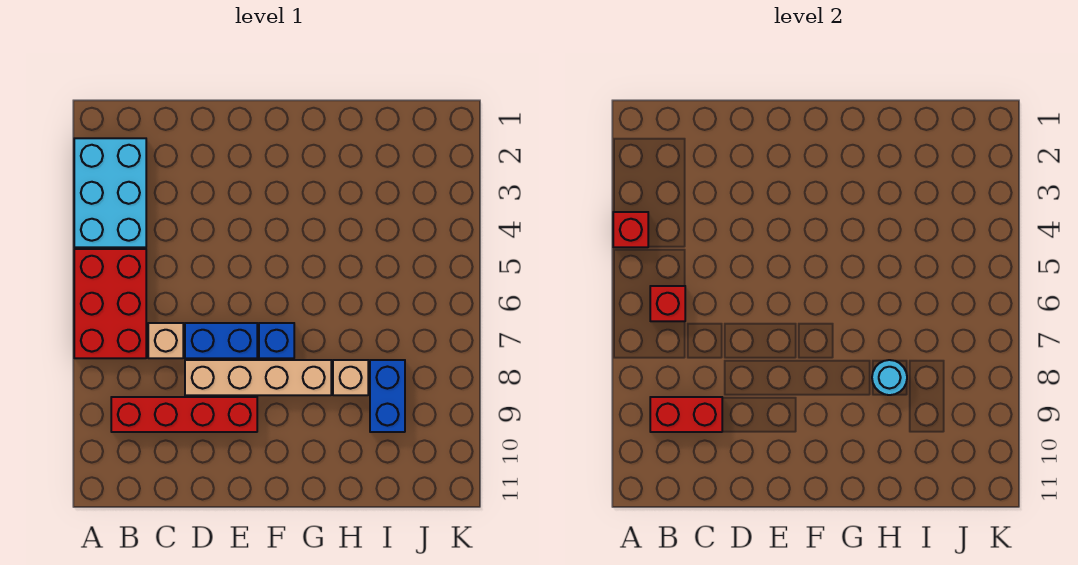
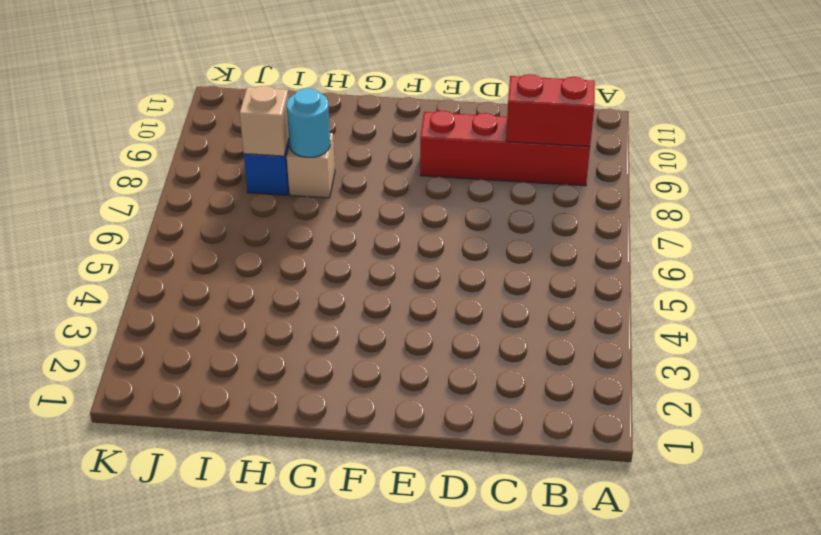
tan 1x1 brick [240,86,289,156] -> tan 1x1 brick moved to [148,323,183,358]
none -> cyan 2x3 brick [74,138,146,247]
none -> red 2x3 brick [74,249,146,358]
none -> blue 1x2 brick [185,323,257,358]

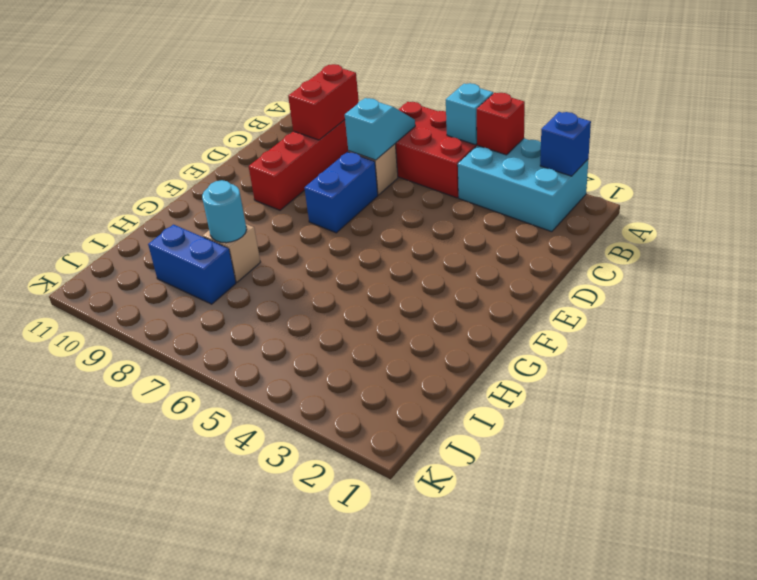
blue 1x1 brick [540,112,591,176] -> blue 1x1 brick moved to [259,323,294,358]
cyan 1x1 brick [446,83,493,145] -> none
cyan 1x2 slope [345,98,415,160] -> none
none -> tan 1x4 brick [185,360,331,395]
none -> red 1x1 brick [650,286,685,321]

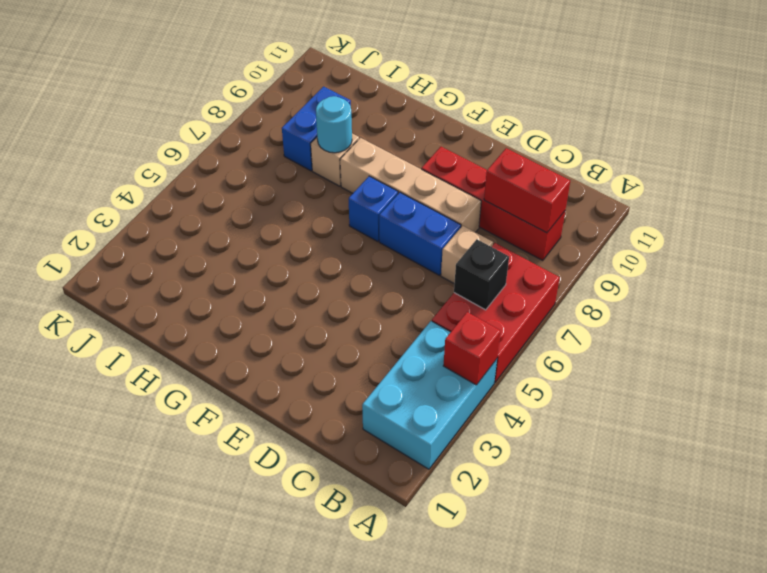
black 1x1 brick [454,239,509,310] -> red 1x1 brick [650,286,685,321]

